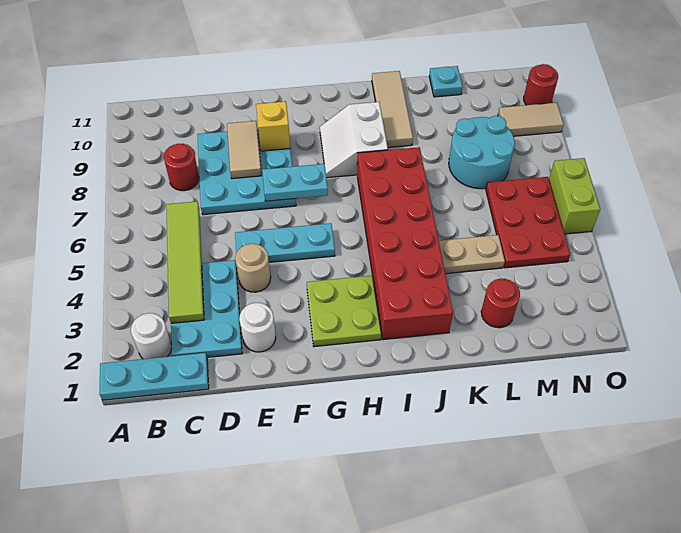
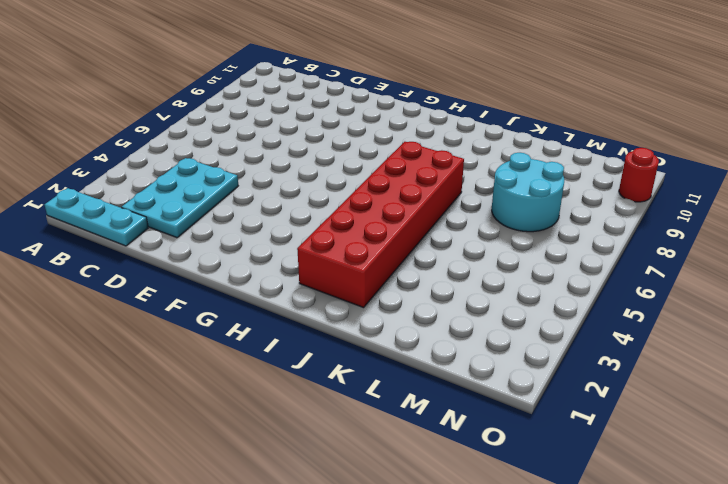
none -> white 1x1 round brick [131,313,172,359]
none -> red 1x1 round brick [164,144,199,191]
none -> cyan 3x3 plate [198,129,296,215]

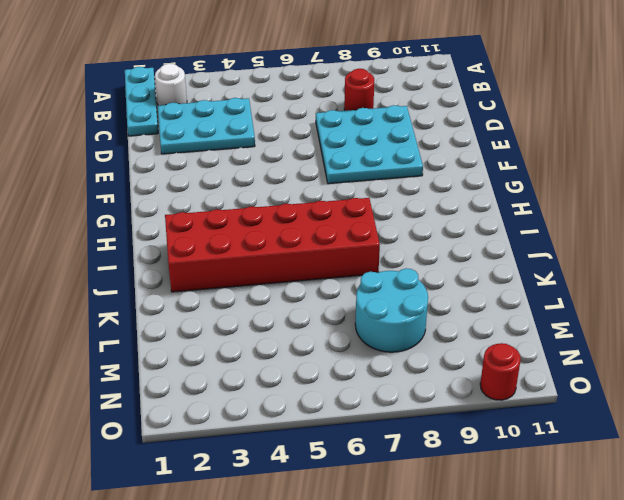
none -> white 1x1 round brick [239,303,276,352]
none -> tan 1x1 round brick [235,244,271,292]
none -> cyan 1x3 plate [235,223,335,262]

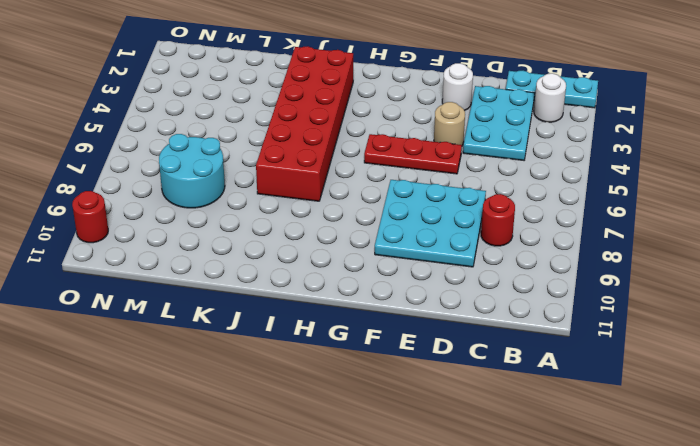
red 1x3 plate [364,134,462,174] -> cyan 1x3 plate [235,223,335,262]
none -> lime 2x2 plate [307,276,381,347]
none -> white 2x2 slope [320,102,388,178]
none -> tan 1x3 tile [372,71,413,148]

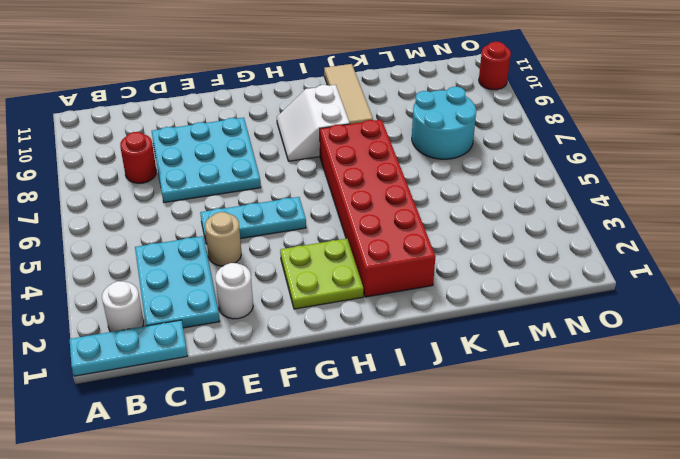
none -> tan 1x2 plate [439,235,505,274]
none -> red 1x1 round brick [481,279,520,328]
none -> cyan 1x1 plate [429,66,463,97]

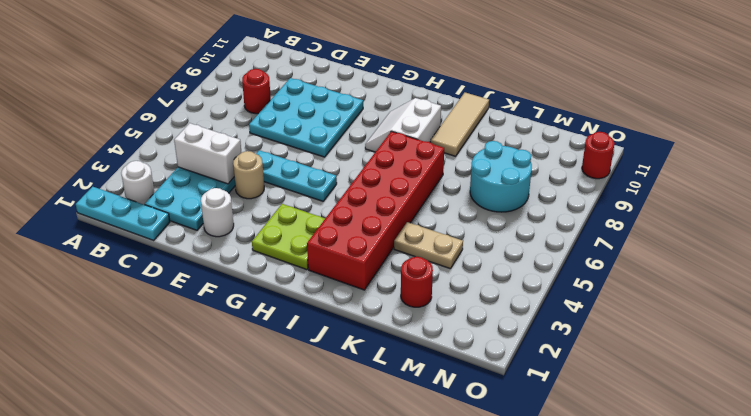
white 1x2 brick [174,123,242,184] -> lime 1x4 tile [166,201,204,323]
none -> cyan 1x1 plate [429,66,463,97]
none -> red 2x3 plate [486,177,570,268]
none -> tan 1x2 tile [498,103,564,136]

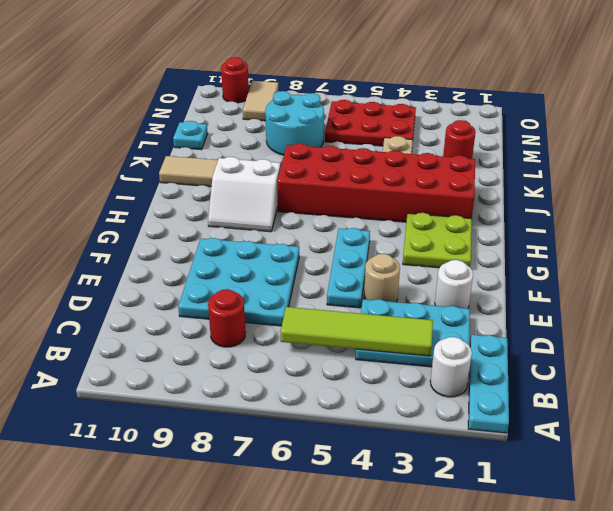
none -> lime 1x2 brick [549,158,600,234]
none -> tan 1x2 tile [227,121,261,179]
none -> cyan 1x2 plate [262,164,328,201]

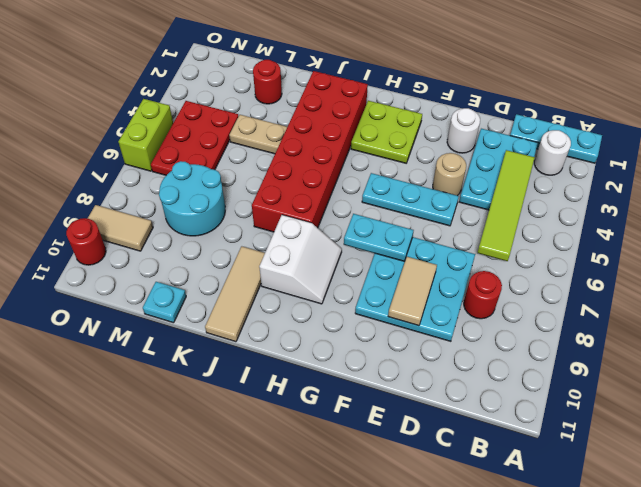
none -> yellow 1x1 brick [256,101,290,151]

